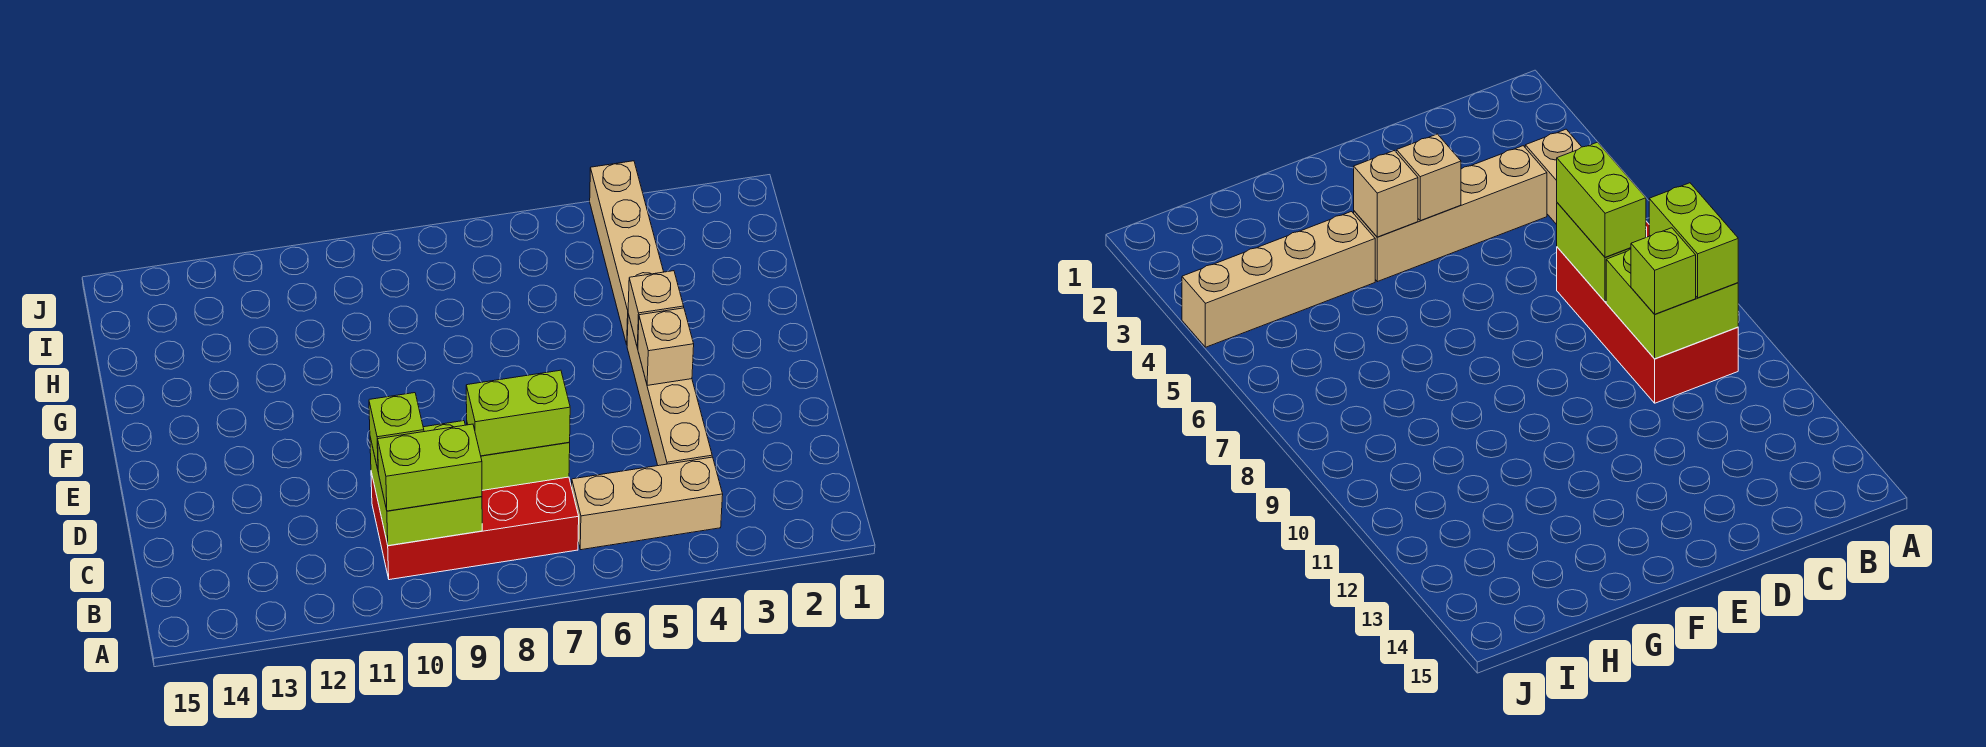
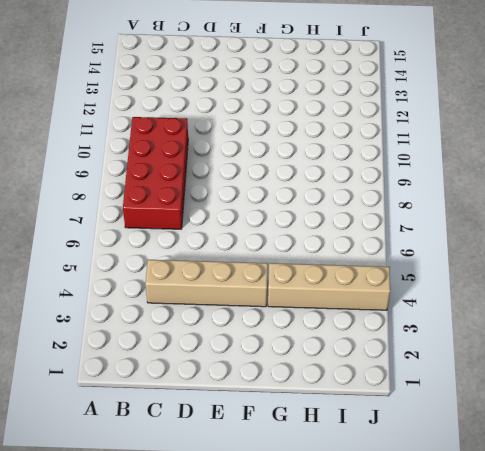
none -> tan 1x3 brick [572,457,723,550]
none -> lime 2x2 brick [370,421,482,546]

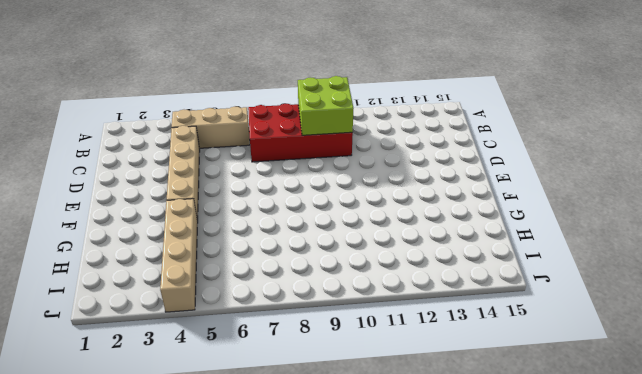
none -> lime 1x2 brick [467,424,570,490]
none -> tan 1x1 brick [638,308,694,385]

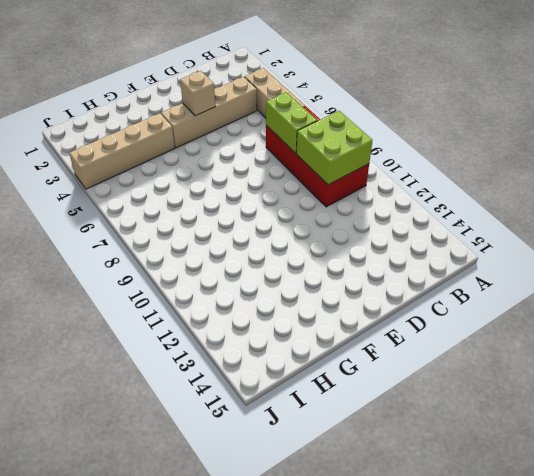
none -> tan 1x1 brick [628,271,684,348]
none -> lime 1x2 brick [378,424,482,511]

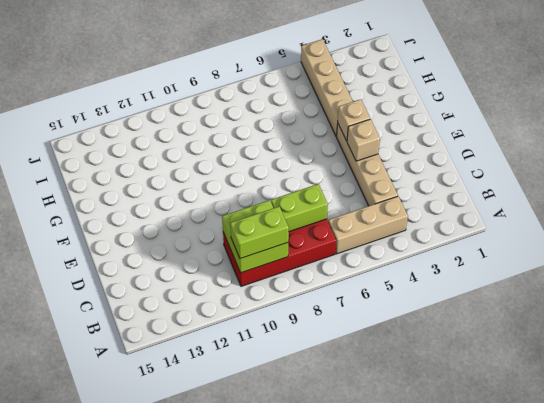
none -> lime 1x2 brick [466,370,570,456]
none -> lime 1x1 brick [369,393,424,469]

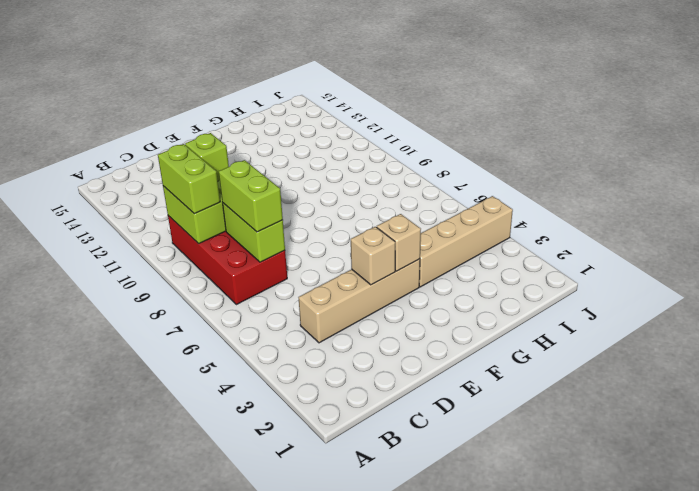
none -> tan 1x3 brick [572,457,723,550]

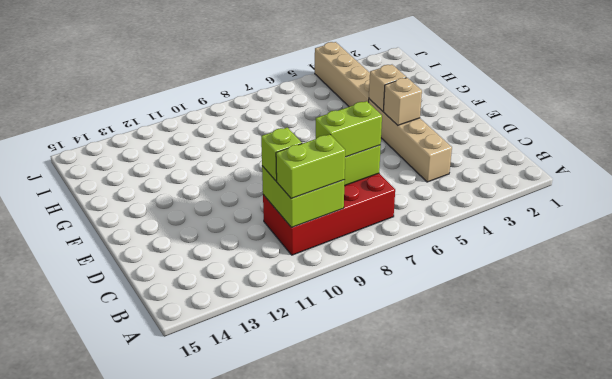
none -> tan 1x3 brick [572,457,723,550]

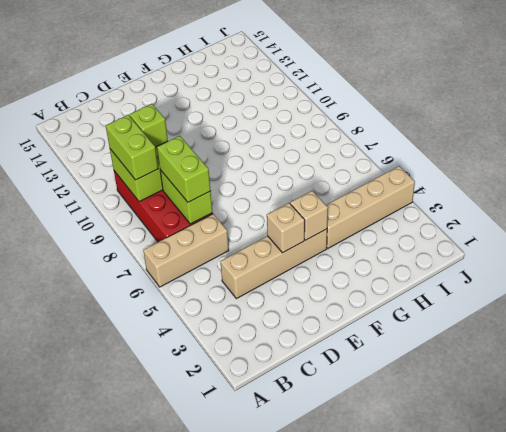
tan 1x3 brick [143,214,229,287] -> tan 1x3 brick turned to [572,457,723,550]

